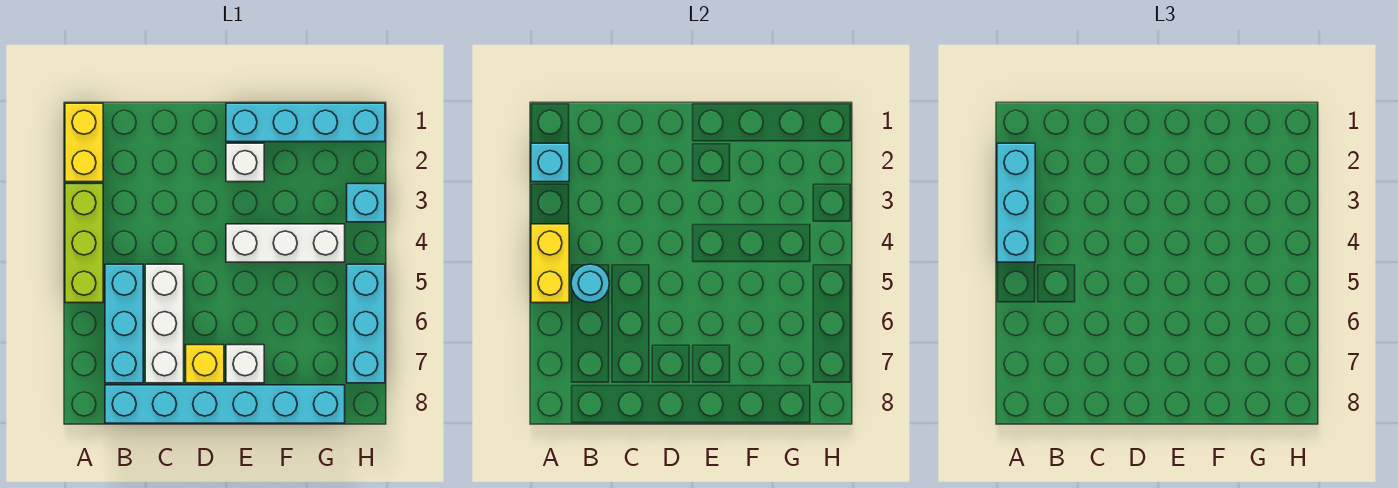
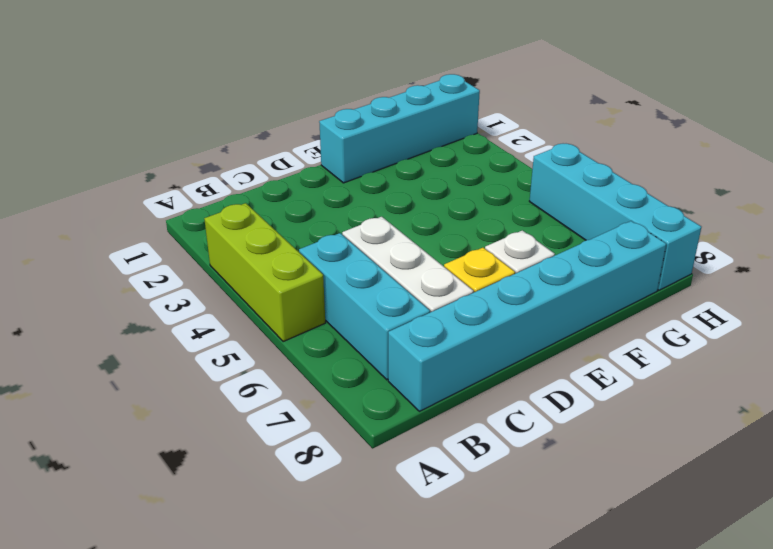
cyan 1x4 brick [529,143,701,290] -> cyan 1x3 brick [347,264,385,383]
none -> yellow 1x2 brick [65,103,103,182]
none -> white 1x1 brick [226,143,264,182]
none -> white 1x3 brick [226,224,345,262]

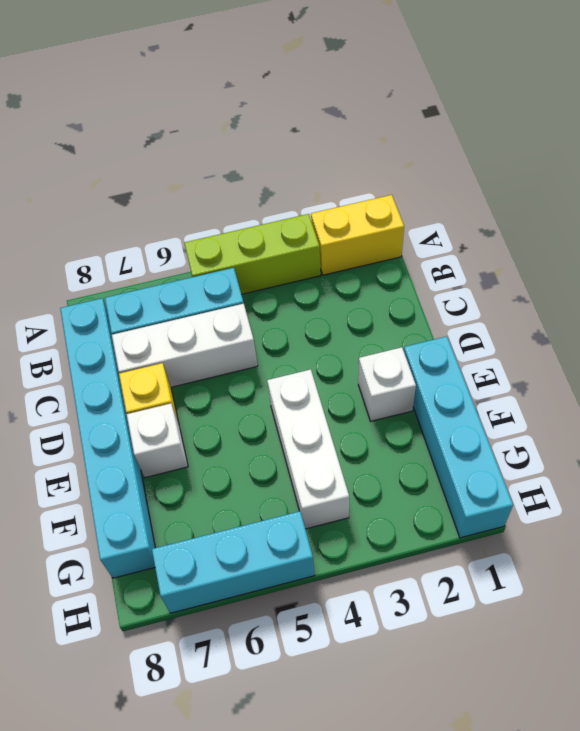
none -> cyan 1x1 brick [347,184,385,222]
none -> cyan 1x1 brick [531,143,569,182]
none -> yellow 1x2 brick [531,224,569,303]

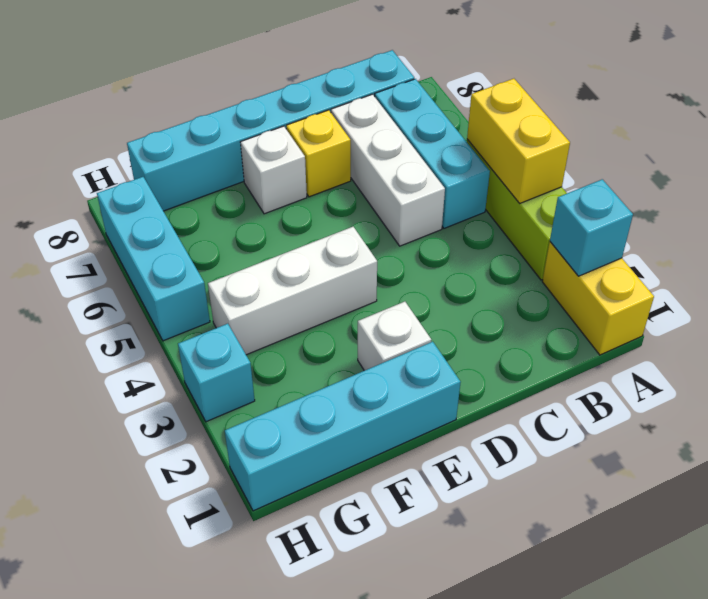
none -> cyan 1x1 round brick [571,264,609,303]
none -> cyan 1x3 brick [997,143,1035,262]

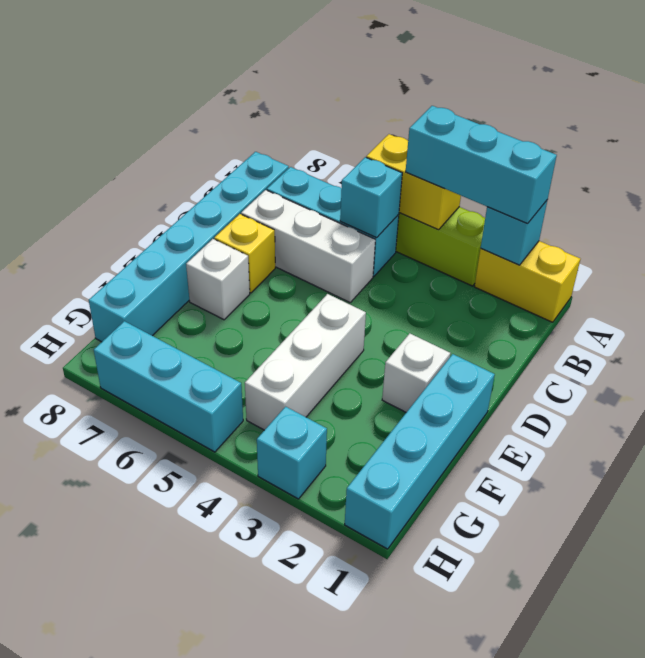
cyan 1x1 brick [340,157,402,238] -> cyan 1x1 round brick [571,264,609,303]

